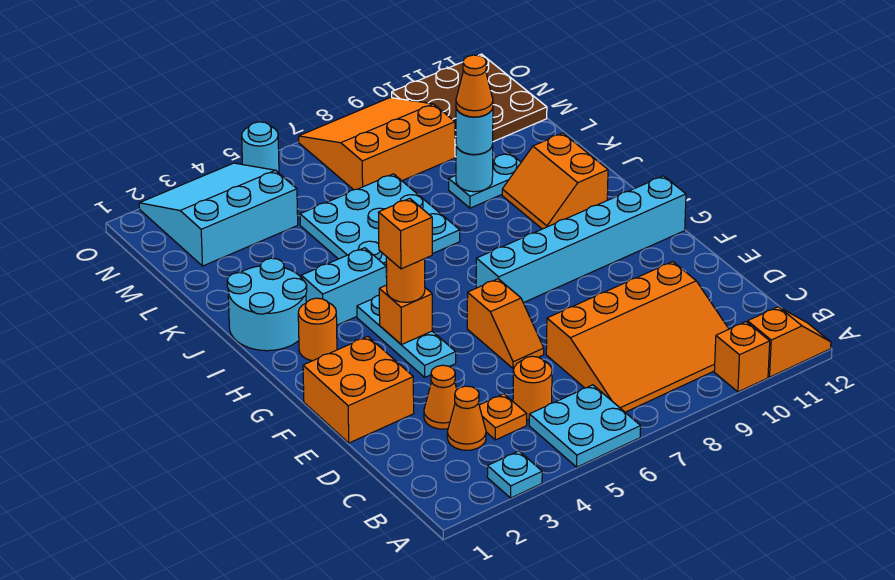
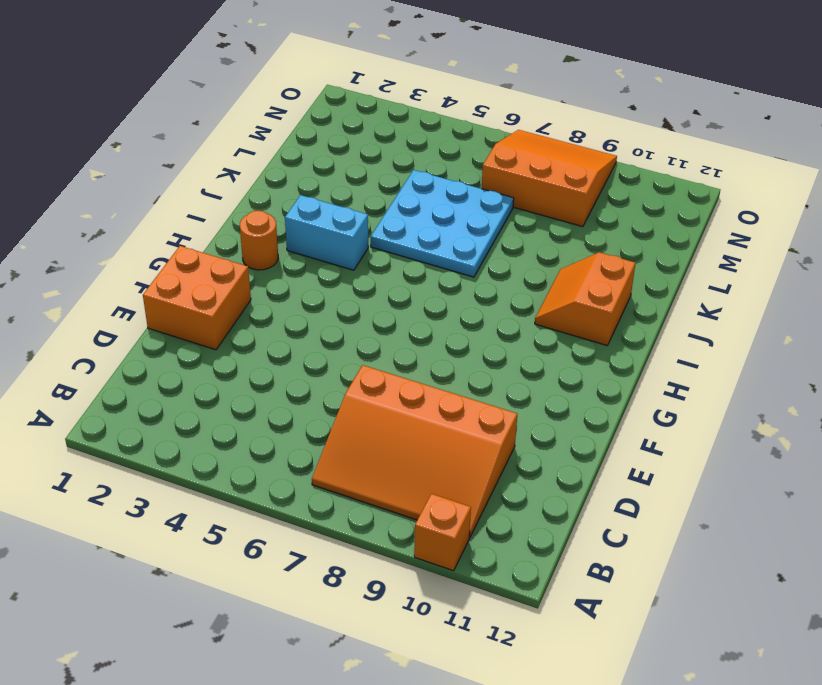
none -> cyan 1x1 plate [487,451,542,498]
none -> cyan 2x2 plate [529,385,641,467]
none -> orange 1x2 slope [748,307,831,377]

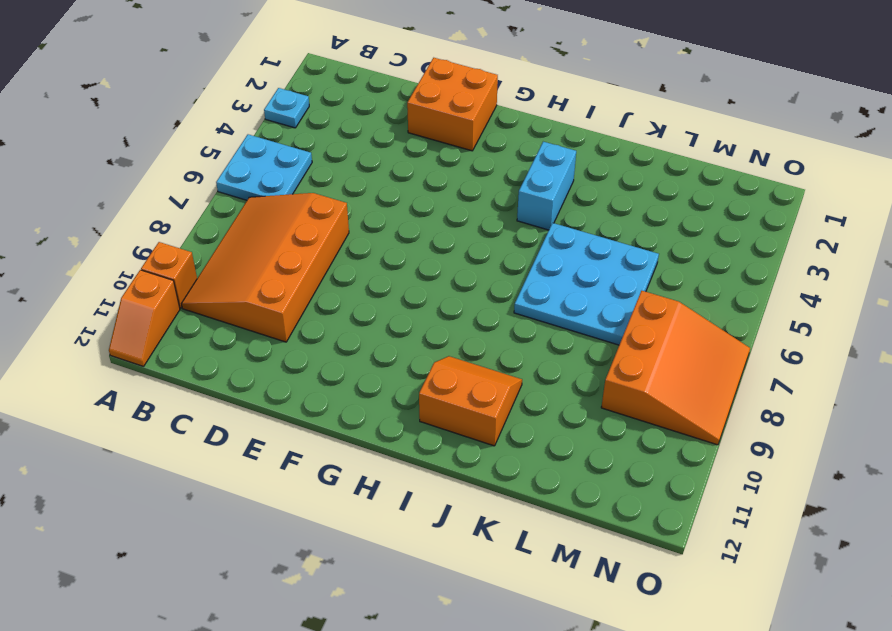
none -> orange 1x1 cone [447,386,486,450]
none -> orange 1x1 plate [479,394,527,440]
none -> orange 1x1 round brick [513,356,552,420]

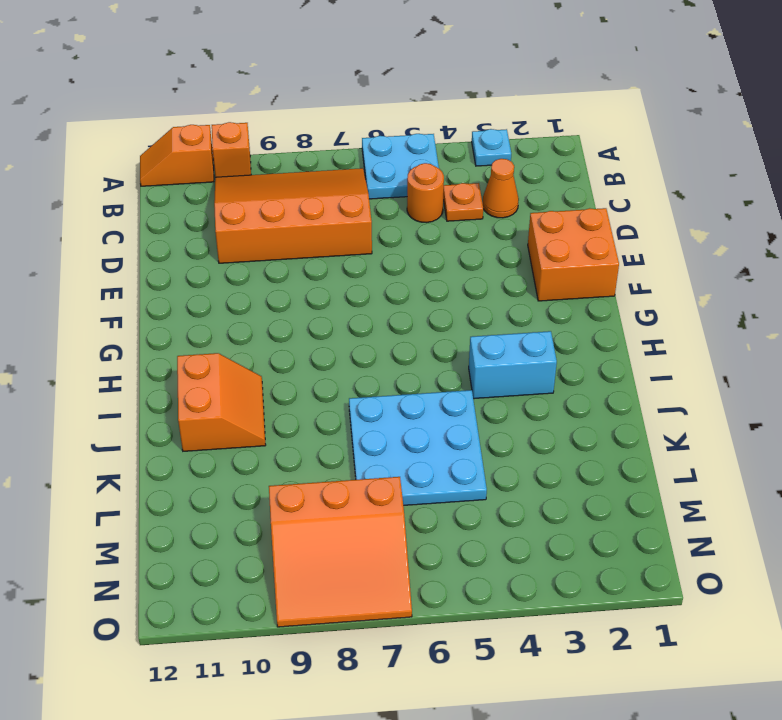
none -> orange 1x1 cone [424,365,457,429]
none -> orange 1x2 slope [467,279,544,369]
none -> cyan 1x3 plate [357,295,456,377]

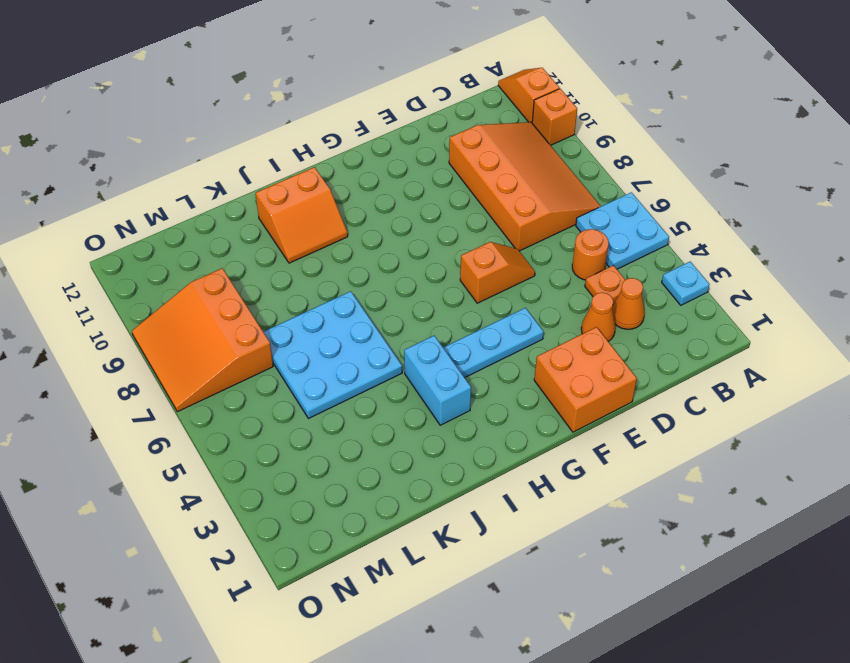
none -> cyan 1x6 brick [476,176,686,303]
none -> orange 1x1 round brick [298,298,337,361]
none -> cyan 2x2 round brick [227,258,307,351]

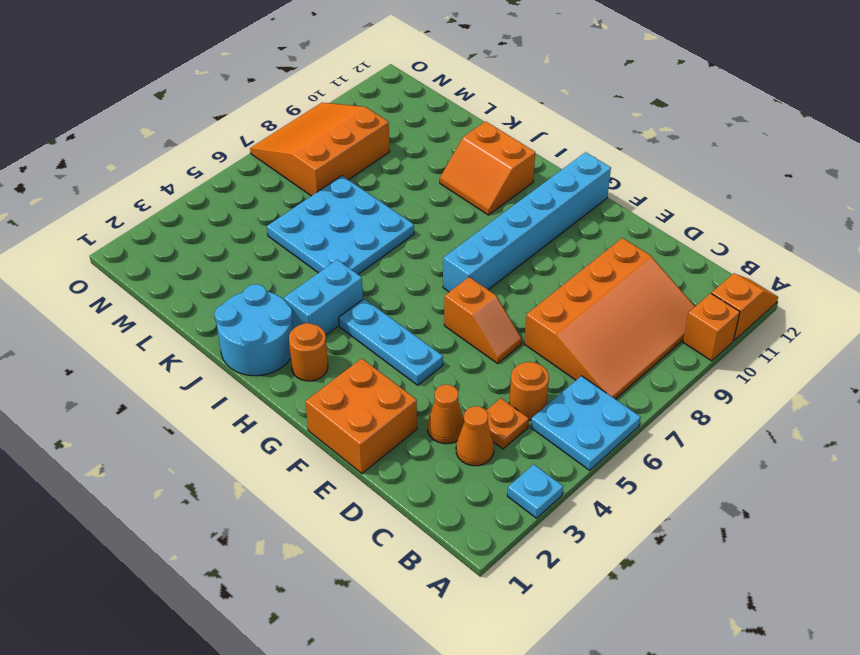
none -> cyan 1x2 plate [449,153,521,208]
none -> cyan 3x3 slope [139,163,298,266]
none -> brown 3x3 plate [392,54,547,157]

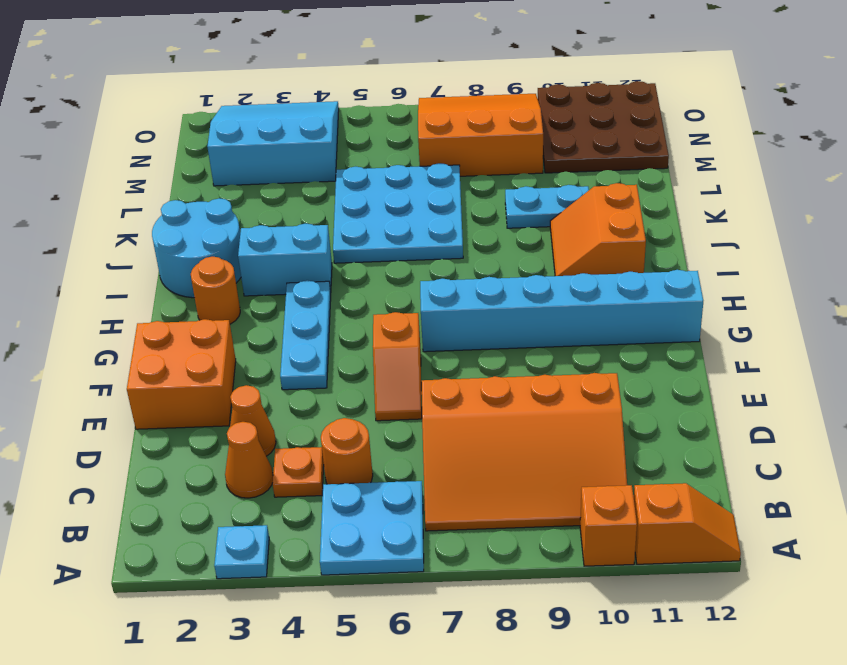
none -> cyan 1x1 round brick [242,122,279,173]
none -> orange 1x1 brick [379,285,432,345]
none -> cyan 1x1 round brick [456,145,493,192]

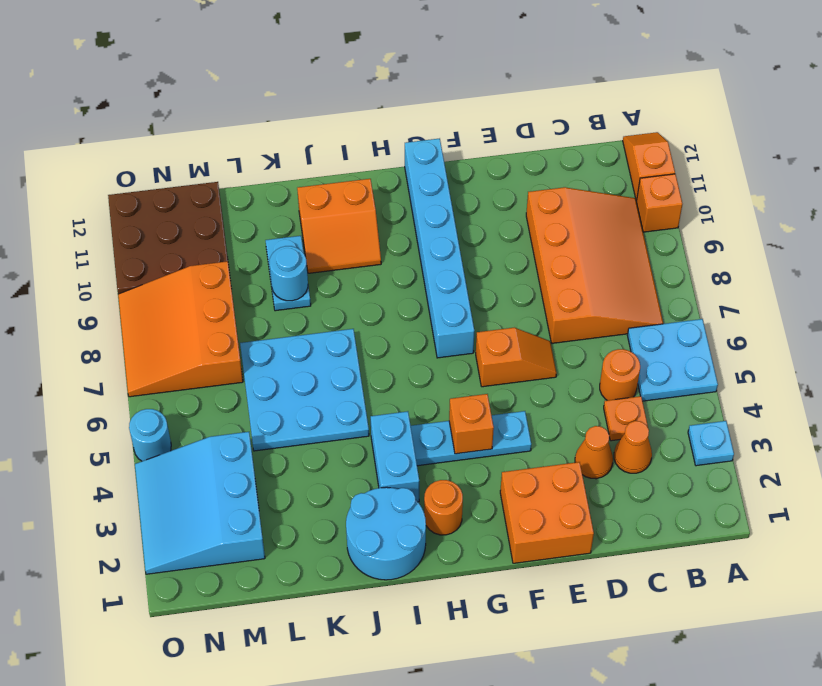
none -> orange 1x1 round brick [386,257,425,302]
none -> cyan 1x1 round brick [456,108,493,155]
none -> orange 1x1 brick [378,199,432,269]

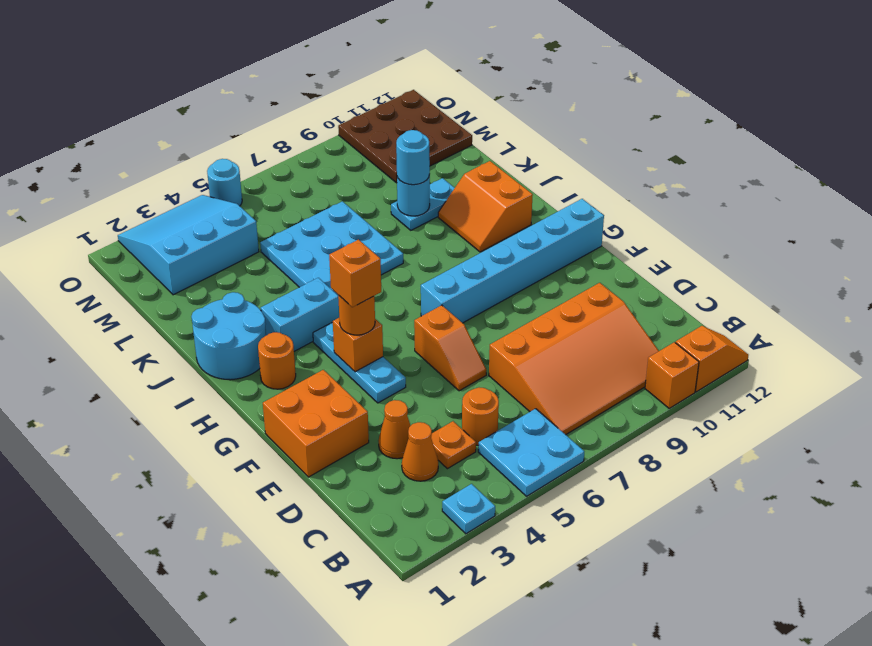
none -> orange 3x3 slope [299,98,455,190]
none -> orange 1x1 cone [456,55,493,117]

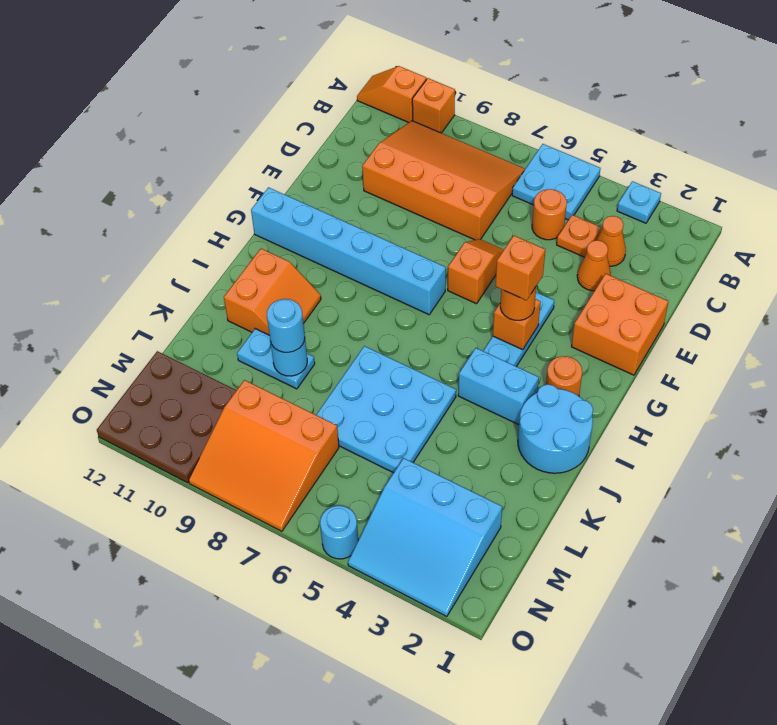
none -> orange 1x1 cone [456,55,493,117]

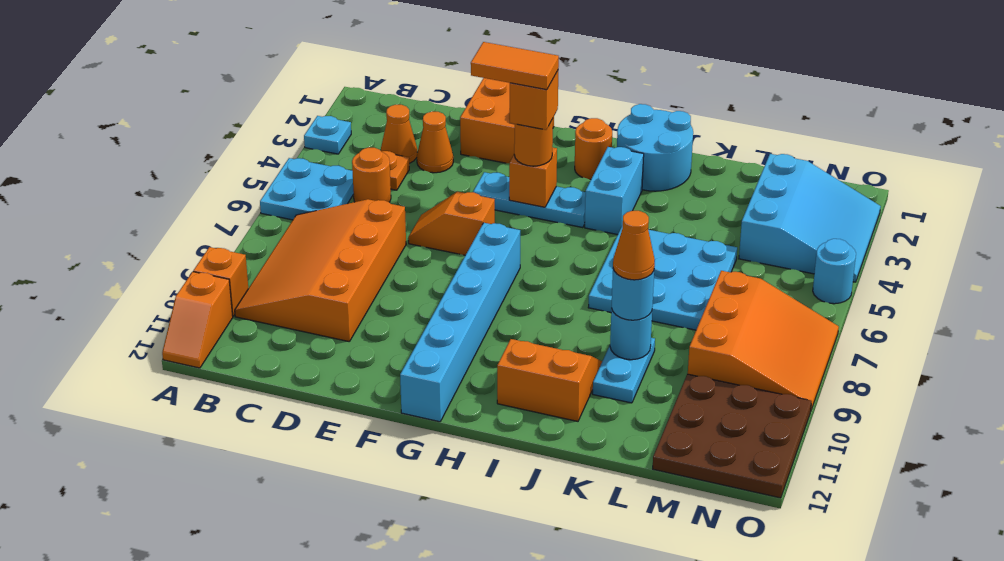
orange 1x2 tile [471,42,559,90] -> none

